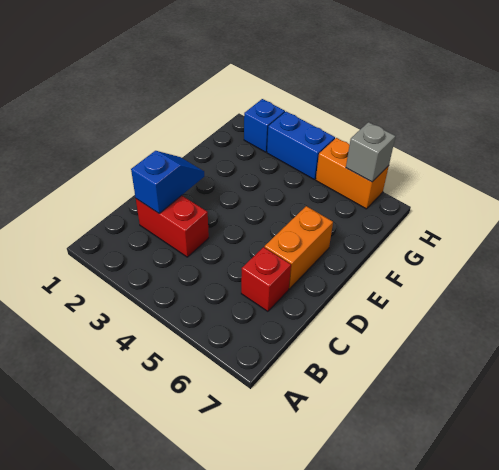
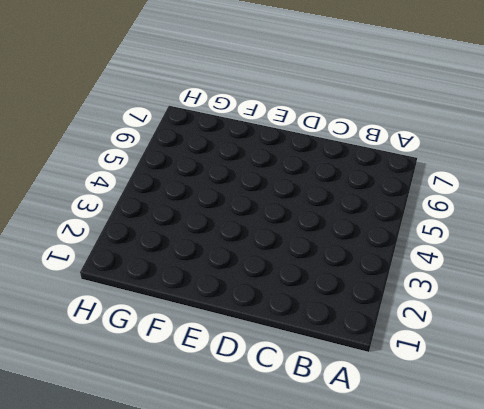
none -> red 1x2 brick [136,195,209,257]
none -> red 1x1 brick [241,247,291,311]

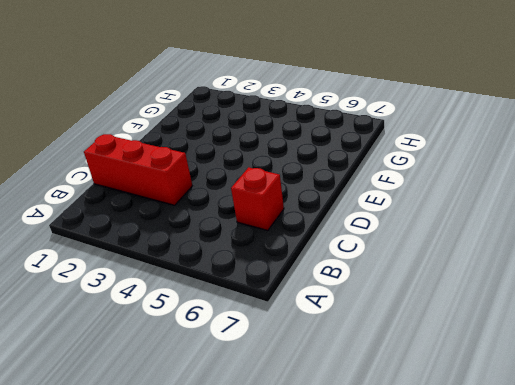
red 1x3 brick [84,134,192,205] -> red 1x2 brick [136,195,209,257]
none -> orange 1x2 brick [265,206,333,289]
none -> blue 1x1 brick [244,99,285,152]

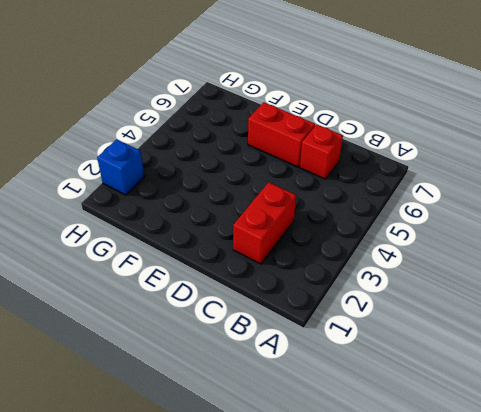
red 1x2 brick [248,102,315,167] -> orange 1x2 brick [265,206,333,289]
none -> blue 1x2 brick [267,112,335,179]
none -> orange 1x2 brick [316,138,389,209]

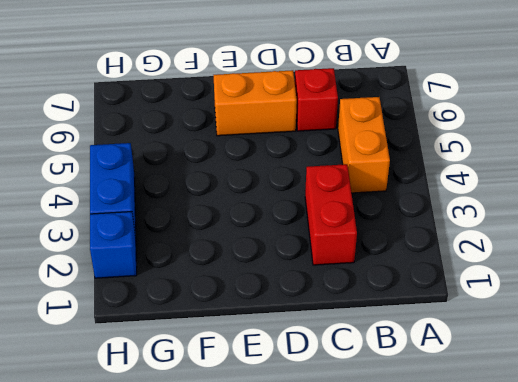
orange 1x2 brick [338,97,390,193] -> orange 1x2 brick moved to [316,138,389,209]
none -> blue 1x2 slope [131,151,204,213]
none -> grey 1x1 brick [346,122,396,182]

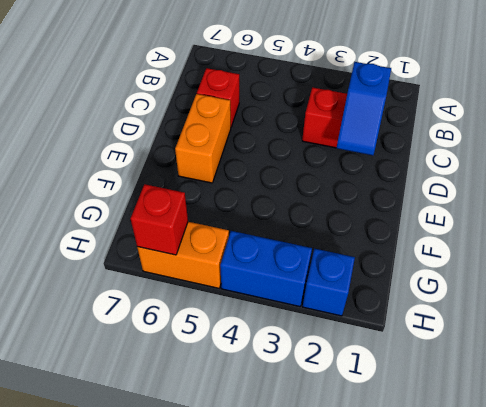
red 1x1 brick [130,184,188,255] -> grey 1x1 brick [346,122,396,182]

